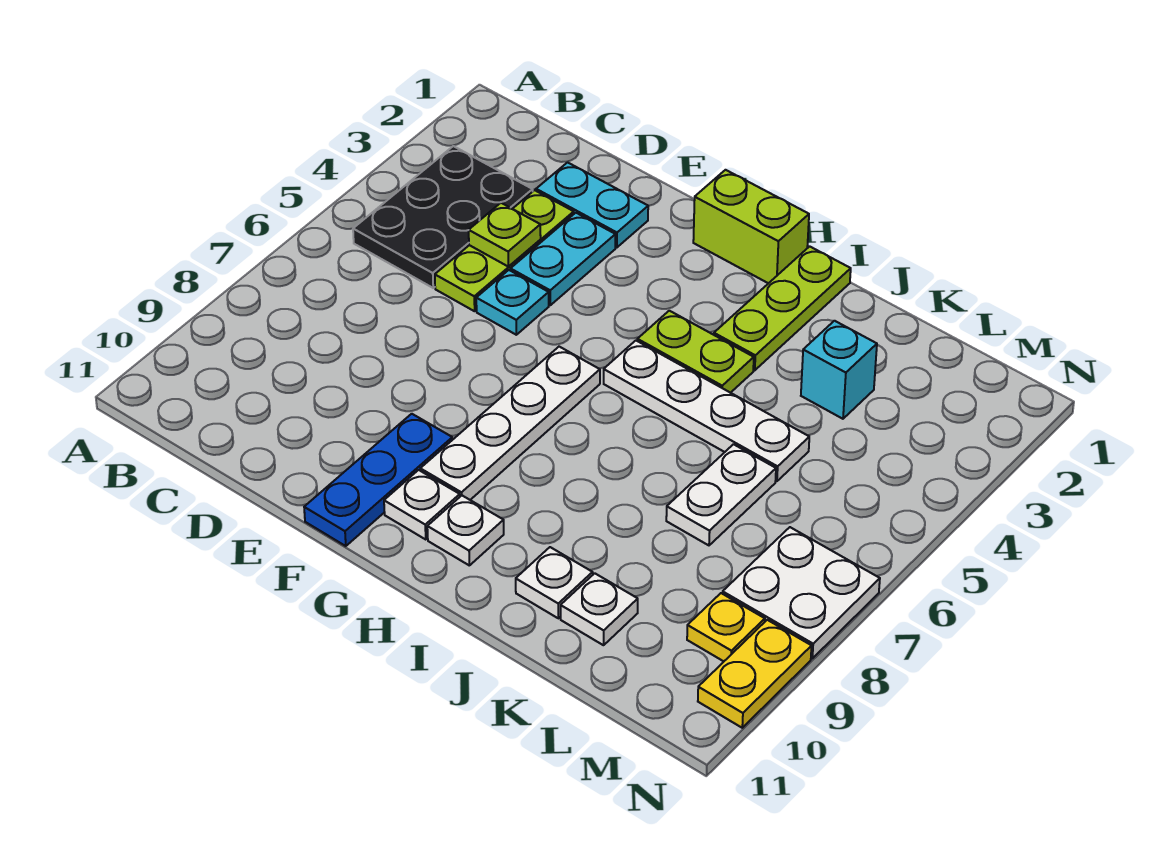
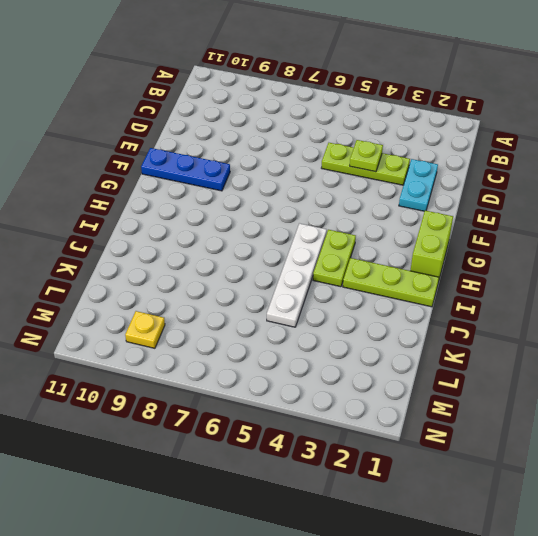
none -> black 2x3 plate [353,146,533,288]
none -> cyan 1x2 plate [510,213,615,305]
none -> cyan 1x1 plate [476,270,549,335]

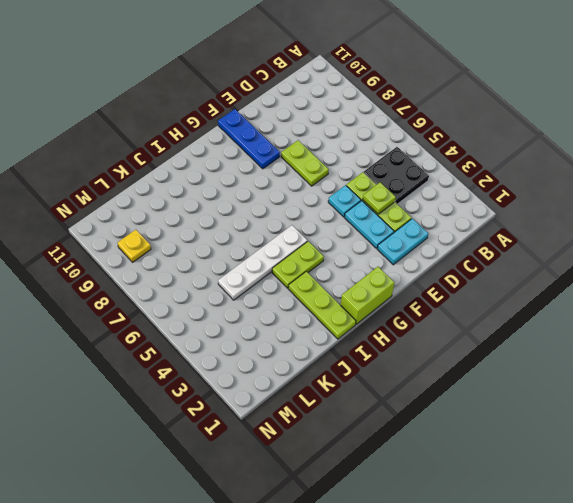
black 2x2 plate [364,147,429,204] -> black 2x3 plate [353,146,533,288]
lime 1x2 plate [281,140,329,186] -> none
none -> white 1x4 plate [420,347,600,500]
none -> white 1x1 plate [384,470,460,539]
none -> white 1x1 plate [427,496,504,566]

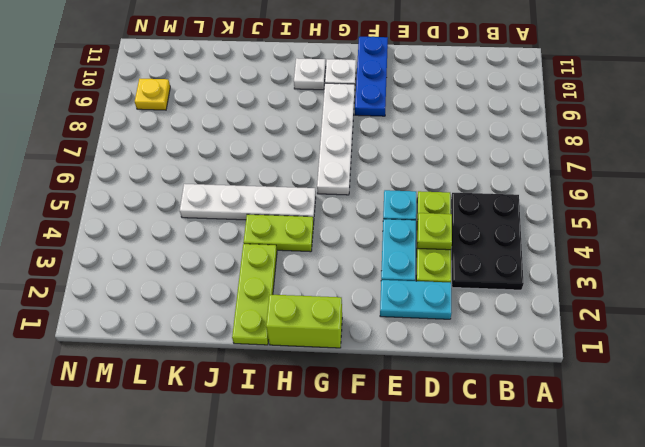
none -> white 1x1 plate [516,547,593,618]
none -> cyan 1x1 brick [801,321,877,419]
none -> white 1x2 plate [666,444,776,545]

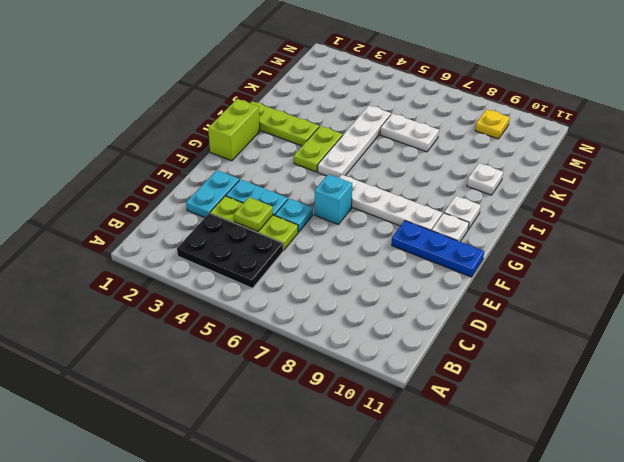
cyan 1x1 brick [315,174,352,224] -> cyan 1x1 brick moved to [801,321,877,419]
none -> white 1x1 plate [561,573,638,645]
none -> white 2x2 plate [723,527,880,658]
none -> yellow 1x2 plate [698,620,812,728]

